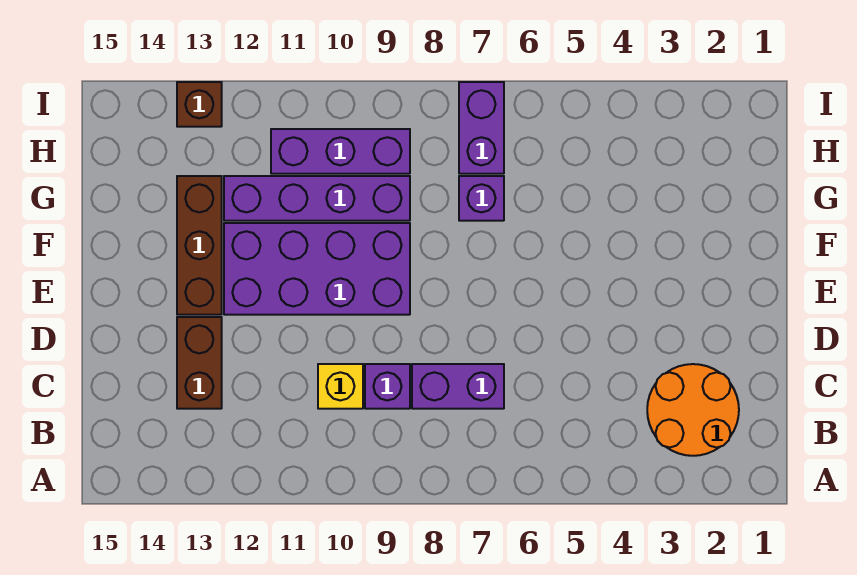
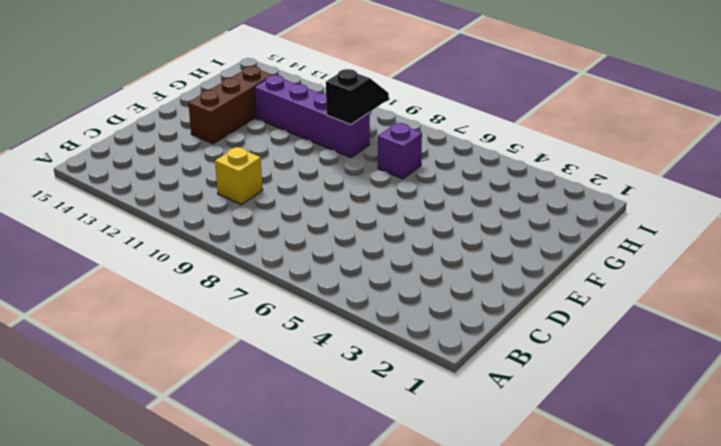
black 1x2 slope [326,69,389,125] -> none
none -> orange 2x2 round brick [647,364,739,456]
none -> purple 1x2 brick [412,364,504,409]
none -> purple 1x1 brick [365,364,410,409]

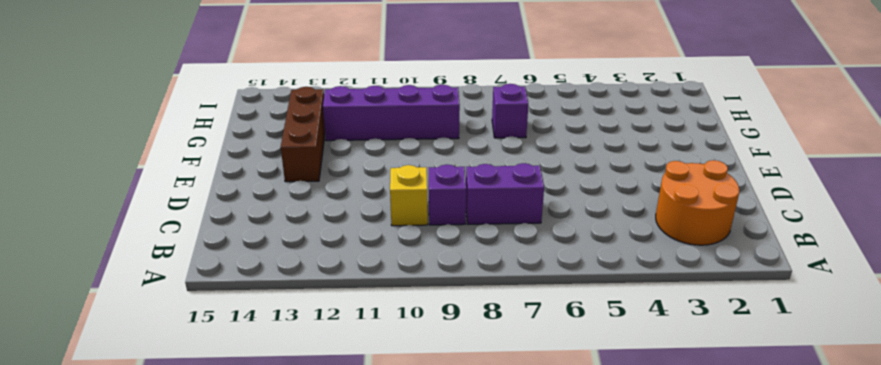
none -> brown 1x2 brick [177,317,222,409]
none -> purple 2x4 brick [224,223,410,315]
none -> purple 1x2 brick [459,82,504,174]

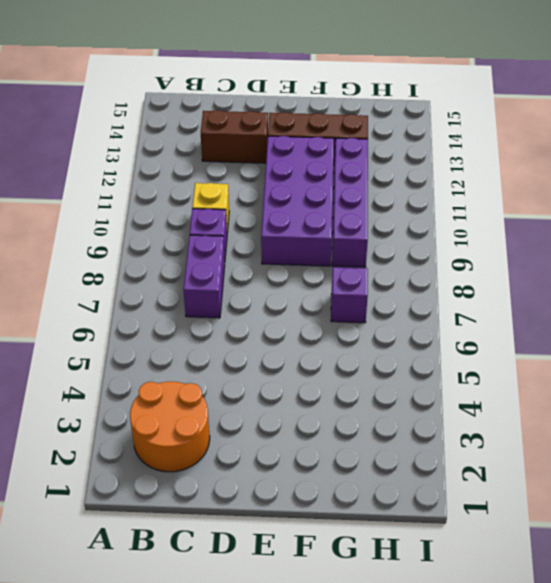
none -> purple 1x2 brick [459,82,504,174]
none -> purple 1x3 brick [271,129,410,174]
none -> brown 1x1 brick [177,82,222,127]

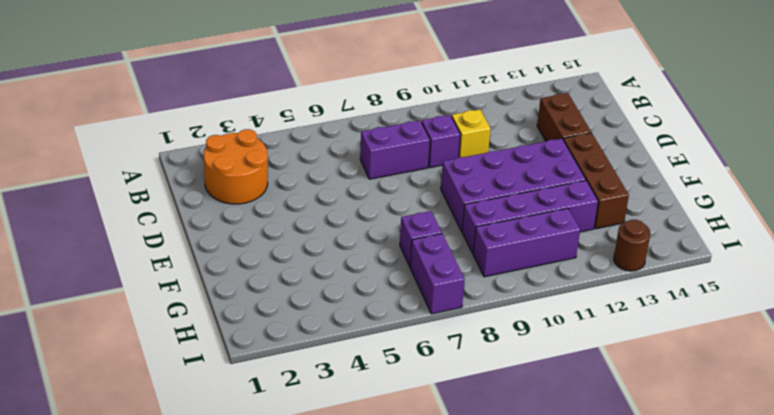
brown 1x1 round brick [614,220,650,271] -> brown 1x1 brick [177,82,222,127]

